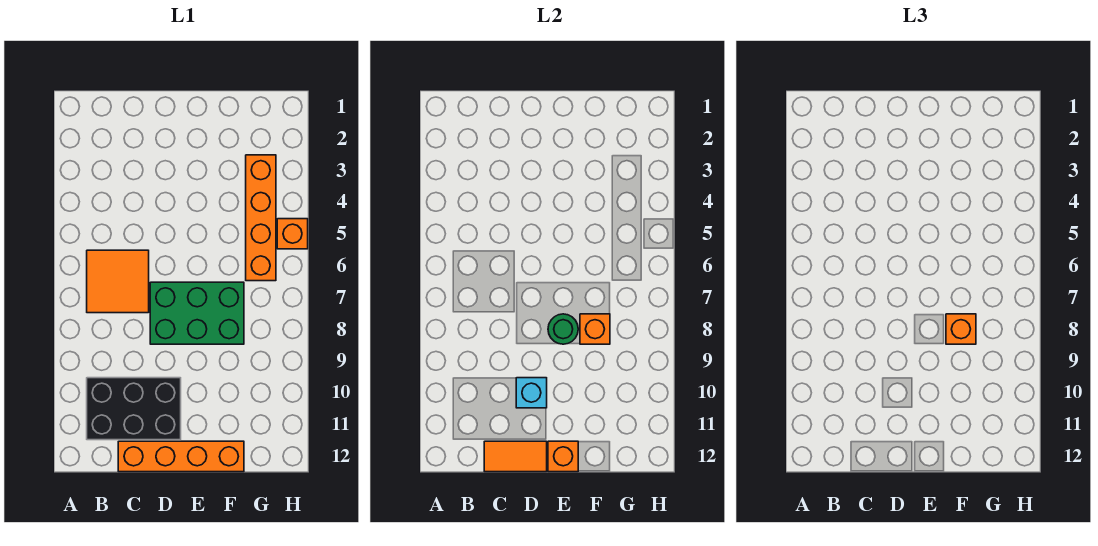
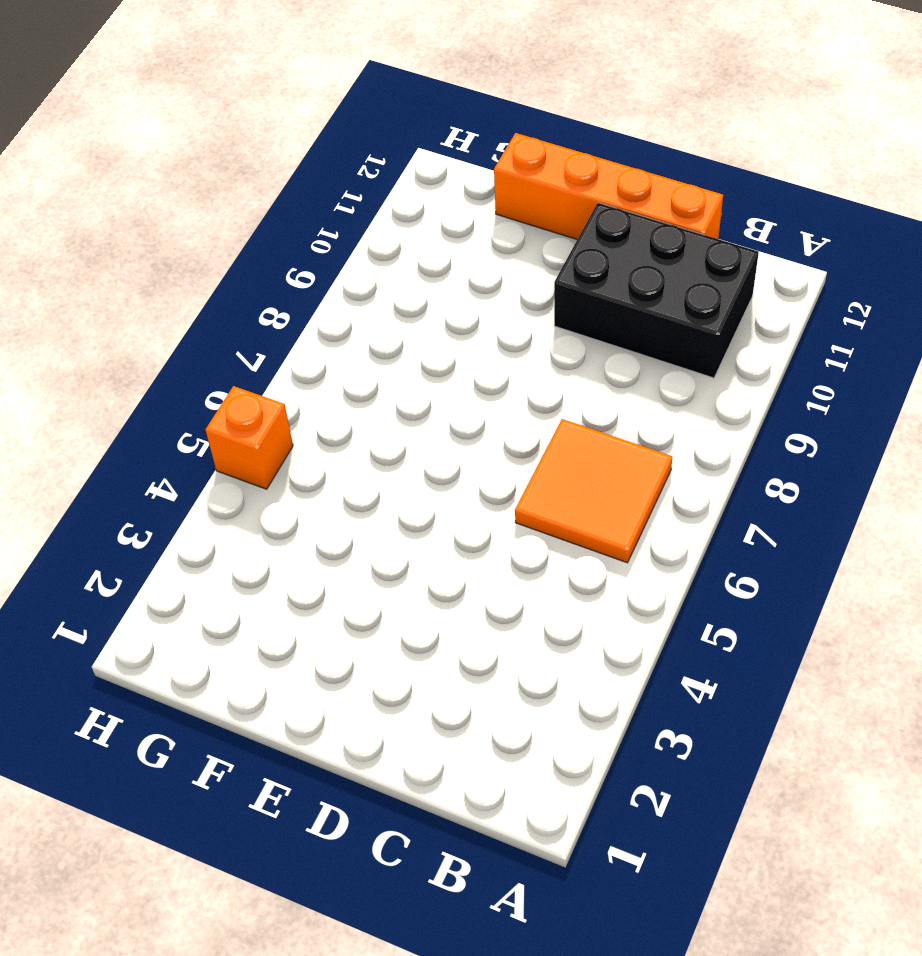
none -> green 2x3 brick [150,282,244,344]
none -> orange 1x4 brick [246,155,276,281]
none -> orange 1x2 tile [484,441,547,472]

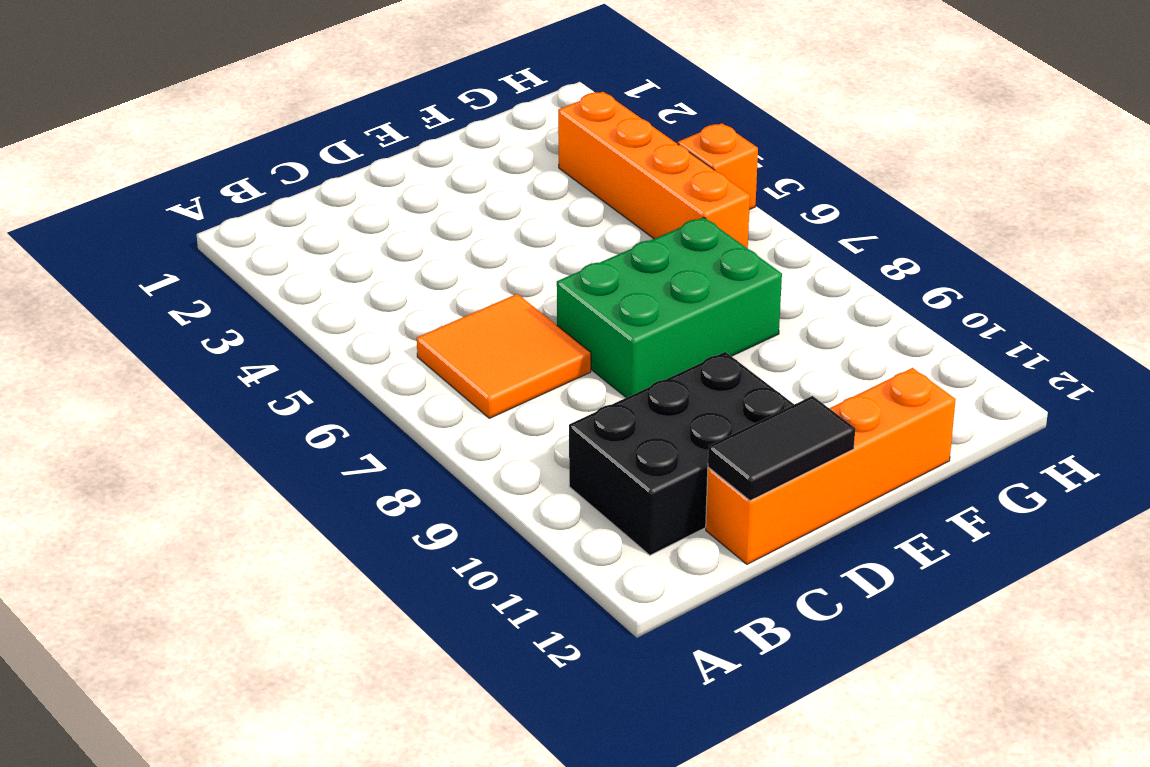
black 1x2 tile [708,396,855,501] -> orange 1x2 tile [484,441,547,472]
none -> cyan 1x1 brick [516,378,547,408]
none -> green 1x1 round brick [548,314,578,344]
none -> orange 1x1 brick [548,441,578,472]

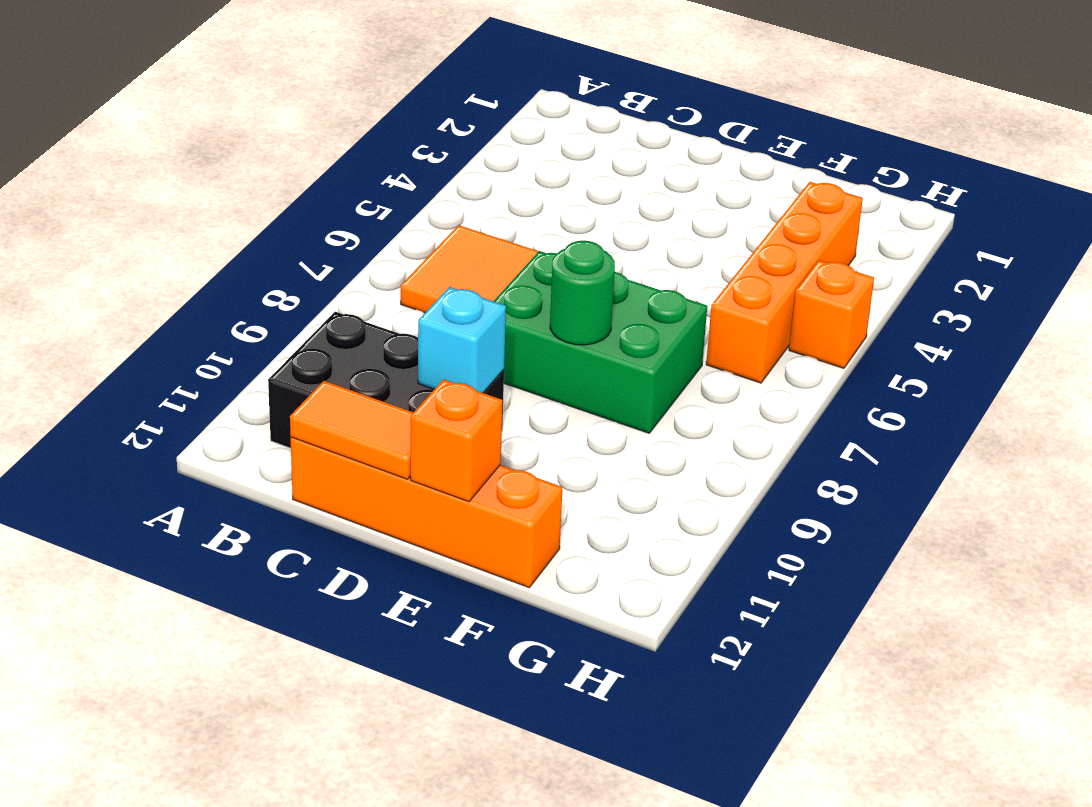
none -> orange 1x1 brick [580,314,610,344]
none -> orange 1x1 brick [946,314,976,344]

